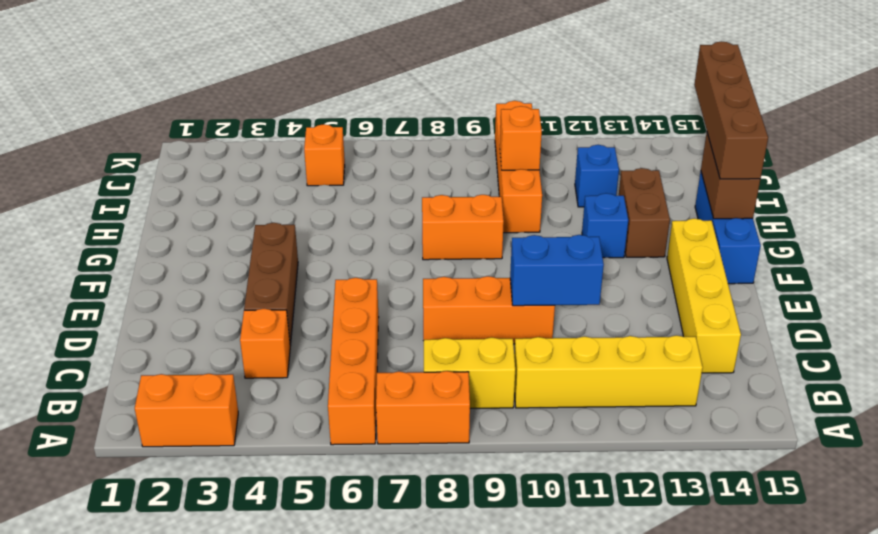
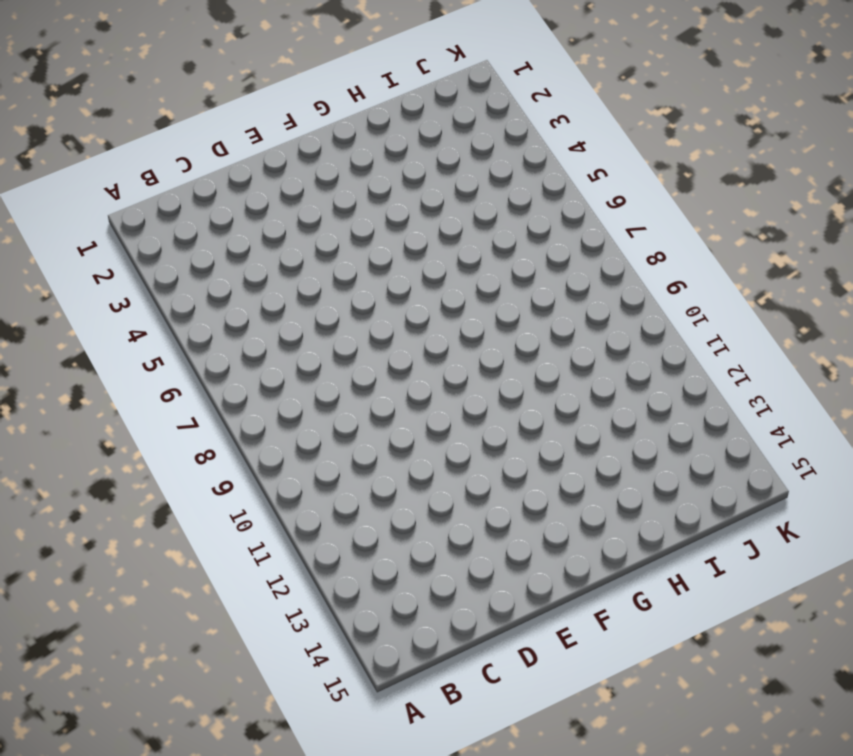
none -> orange 1x2 brick [135,374,238,447]
none -> orange 1x4 brick [328,278,379,445]
none -> orange 1x2 brick [376,371,470,444]

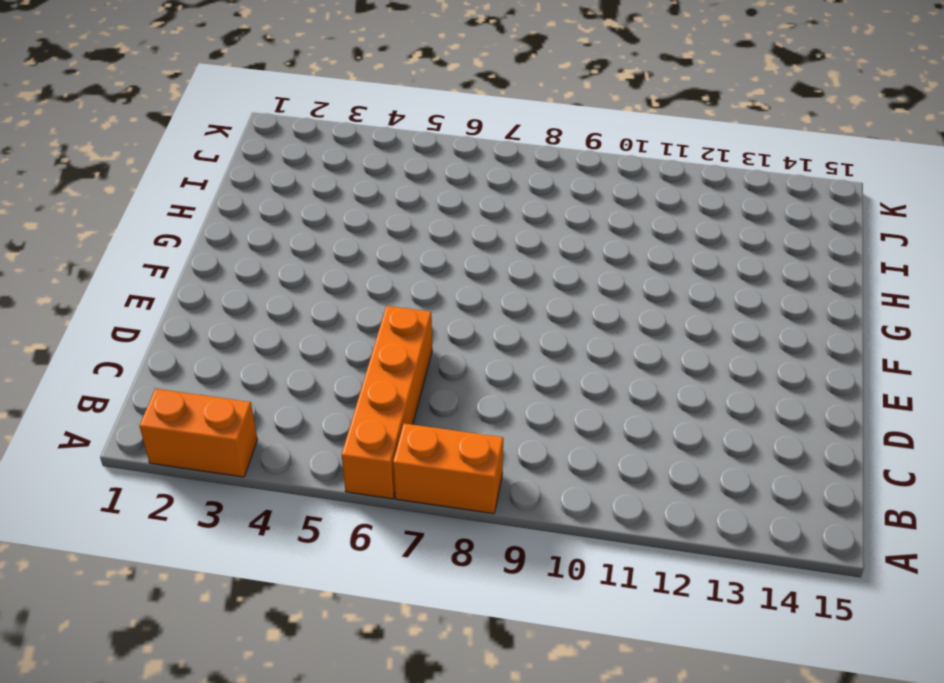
none -> yellow 1x2 brick [424,337,515,408]
none -> yellow 1x4 brick [514,335,703,408]
none -> orange 1x1 brick [240,309,290,378]

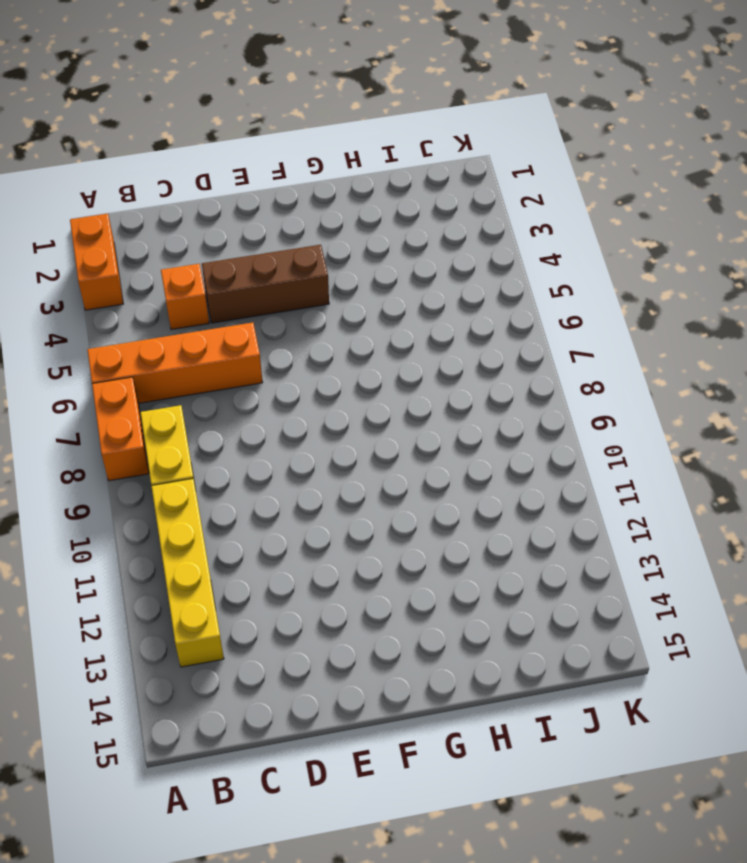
none -> yellow 1x4 brick [667,218,741,373]
none -> orange 1x3 brick [423,276,555,344]
none -> blue 1x3 brick [695,172,761,284]

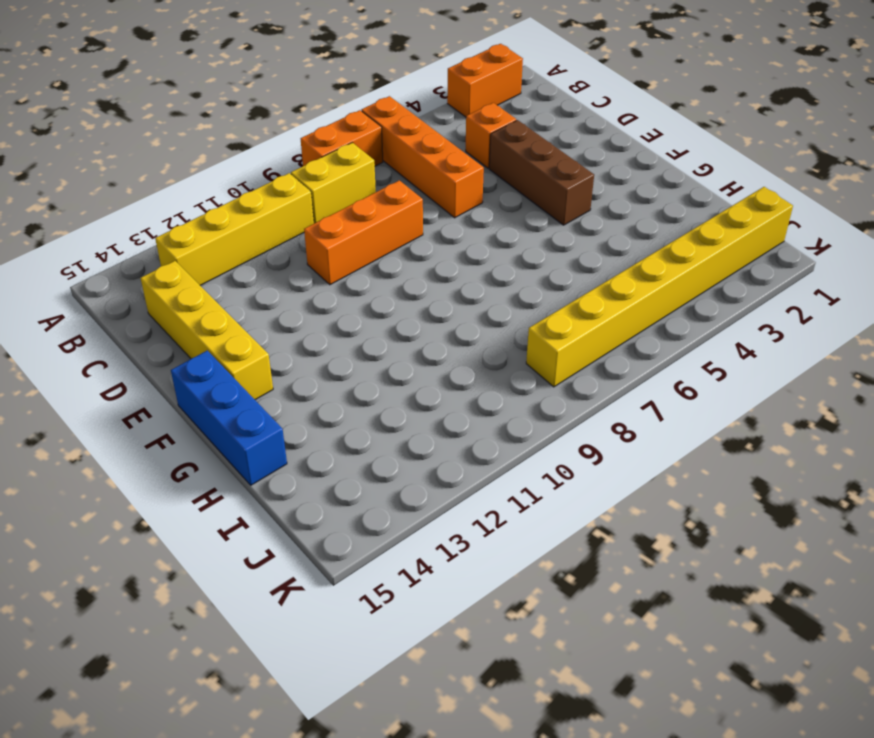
yellow 1x8 brick [526,187,793,387] -> orange 1x1 brick [304,124,345,186]
none -> orange 1x2 brick [422,195,504,260]
none -> blue 1x1 brick [582,193,628,258]
none -> brown 1x2 brick [619,168,670,257]

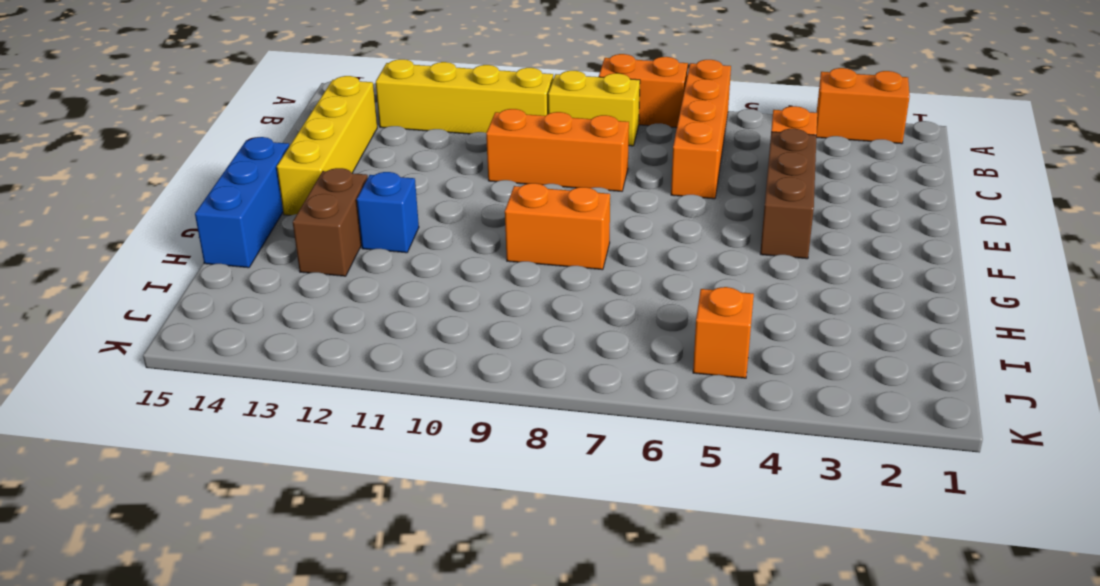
none -> orange 1x4 brick [495,101,542,233]
none -> blue 1x1 brick [575,145,619,207]
none -> blue 1x2 brick [510,235,604,306]

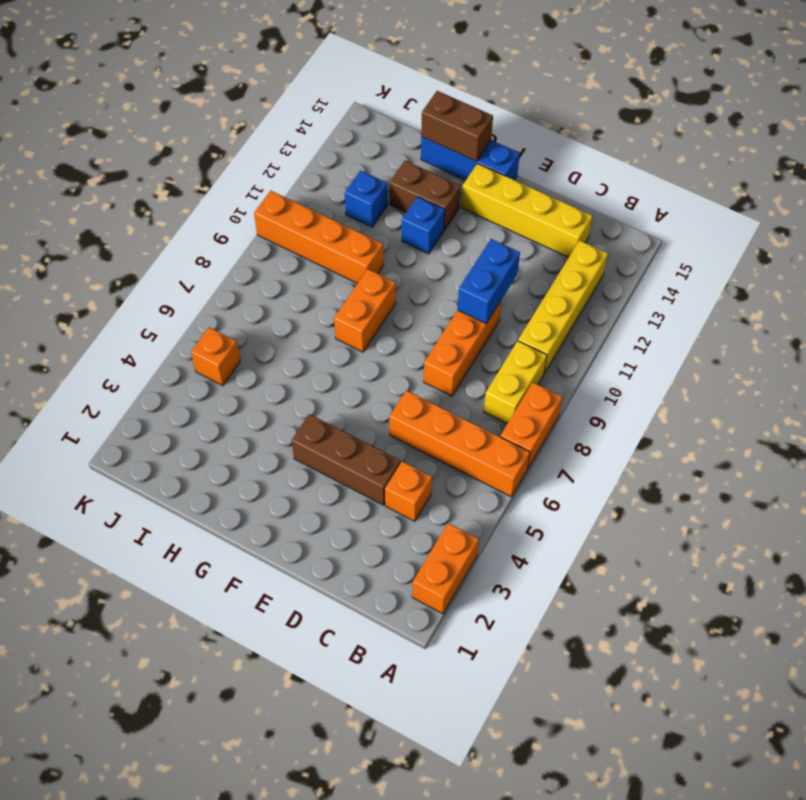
none -> orange 1x1 brick [500,106,542,170]
none -> brown 1x4 brick [694,41,768,179]

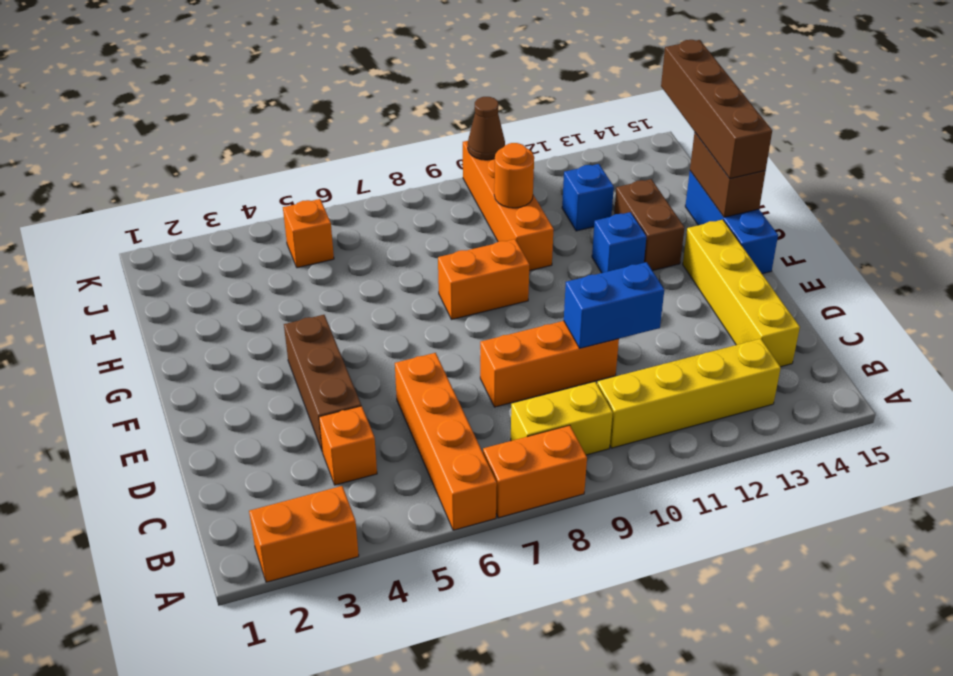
orange 1x1 round brick [494,143,534,208] -> orange 1x1 brick [500,106,542,170]
brown 1x1 cone [468,97,505,160] -> none

